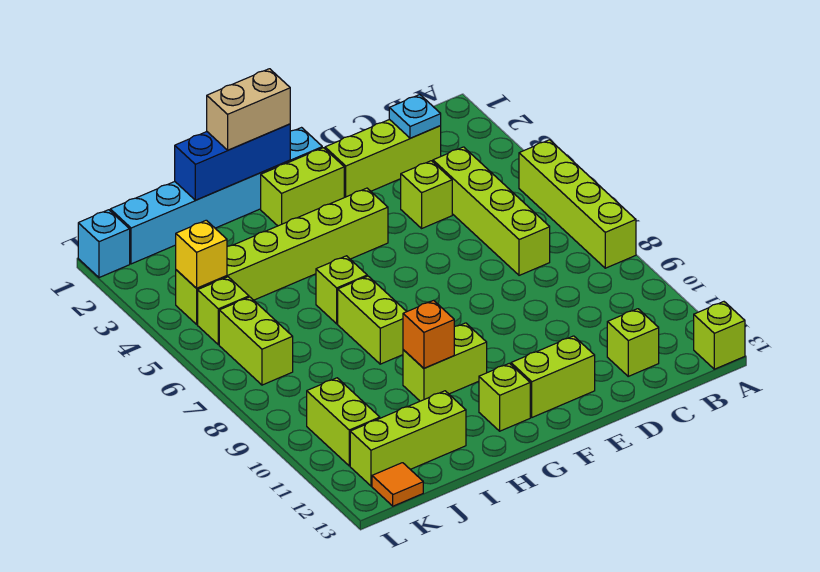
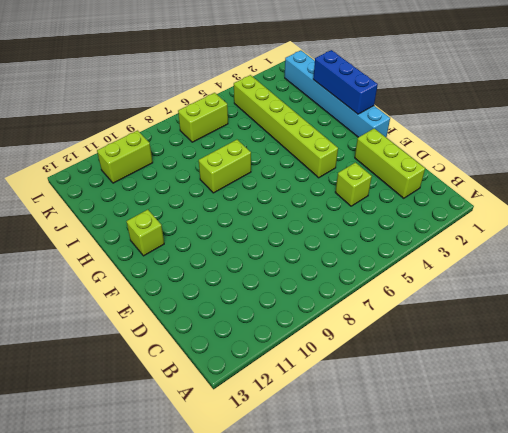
none -> lime 1x4 brick [519,140,636,268]
none -> lime 1x1 brick [694,302,745,369]
none -> lime 1x4 brick [433,147,550,275]

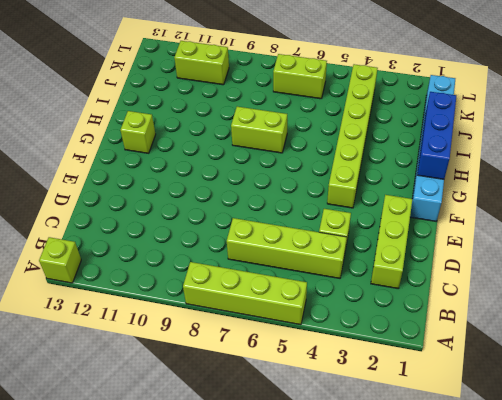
none -> lime 1x1 brick [607,309,659,376]
none -> lime 1x2 brick [511,336,595,417]
none -> lime 1x2 brick [261,148,344,226]

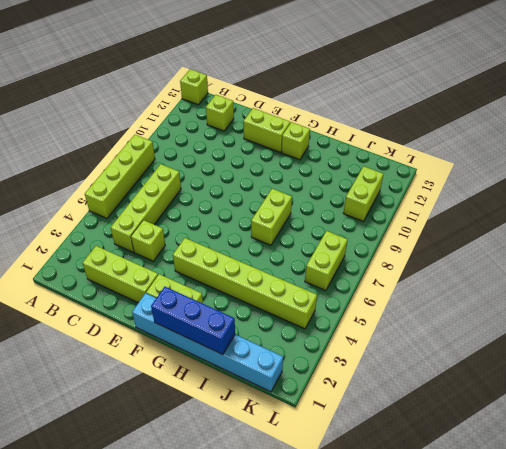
none -> lime 1x2 brick [403,323,487,401]
none -> lime 1x1 brick [316,256,367,324]
none -> lime 1x3 brick [350,391,466,486]

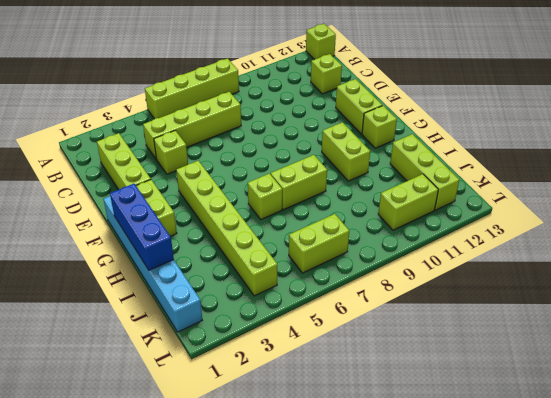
none -> lime 1x1 brick [198,277,249,345]
none -> orange 1x1 tile [372,463,423,506]
none -> cyan 1x1 brick [78,210,130,278]

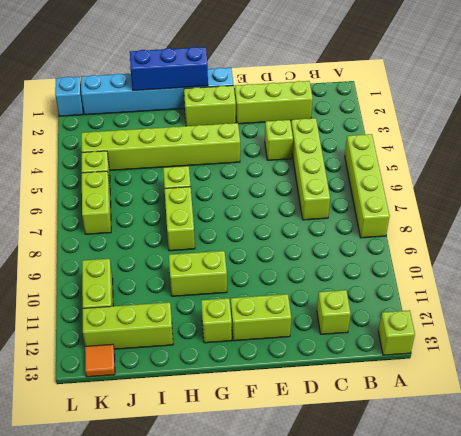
none -> cyan 1x1 plate [389,95,441,138]
none -> orange 1x1 brick [403,300,454,368]
none -> yellow 1x1 brick [176,220,227,288]

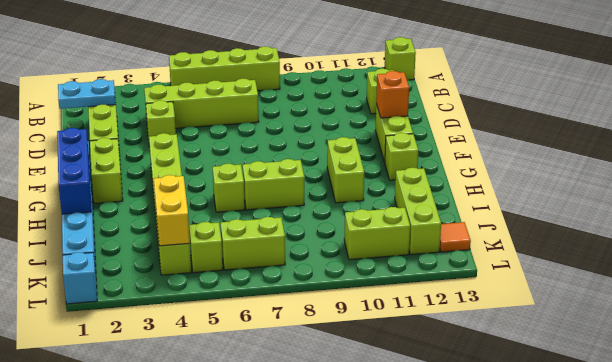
cyan 1x2 plate [58,79,116,109] -> cyan 1x1 plate [389,95,441,138]
orange 1x1 brick [376,71,409,118] -> orange 1x1 brick moved to [403,300,454,368]
yellow 1x2 brick [154,175,190,246] -> yellow 1x1 brick [176,220,227,288]
none -> tan 1x2 brick [207,69,290,150]

